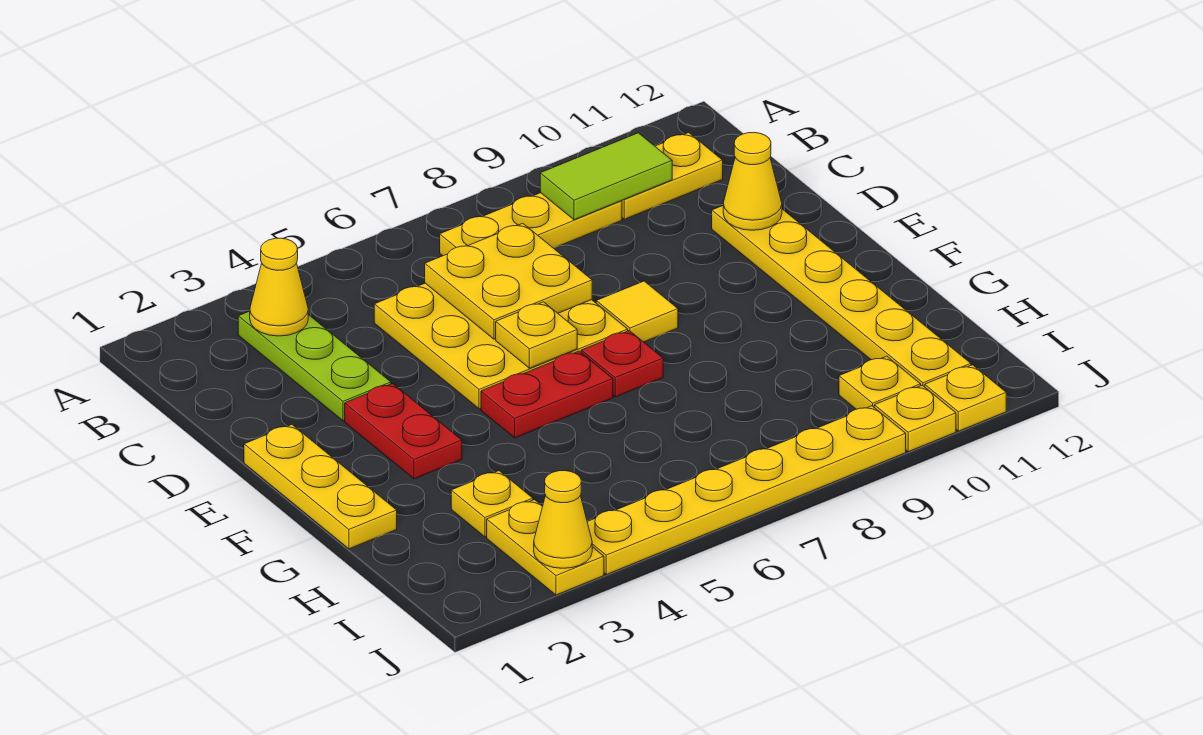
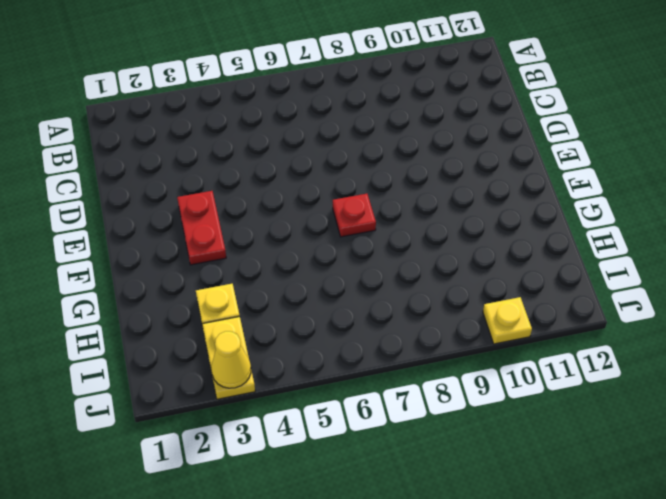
none -> lime 1x3 plate [238,311,391,421]
none -> yellow 1x3 plate [440,193,622,256]
none -> yellow 1x2 plate [622,133,723,219]

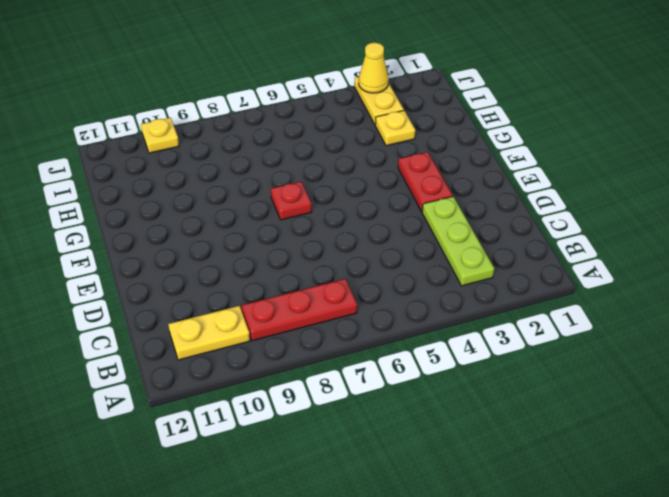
red 1x3 plate [241,279,357,341] -> yellow 1x3 plate [440,193,622,256]
none -> yellow 3x3 plate [374,283,628,409]
none -> yellow 1x6 plate [712,206,971,387]
none -> yellow 1x3 plate [244,425,397,549]

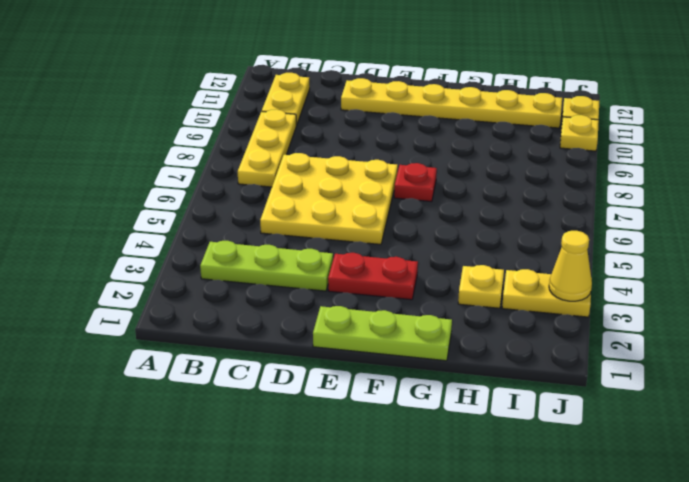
lime 1x3 plate [313,306,452,361] -> yellow 1x3 plate [244,425,397,549]
none -> yellow 1x1 tile [596,281,678,342]
none -> red 1x2 plate [481,351,613,438]
none -> yellow 1x1 plate [839,356,921,409]

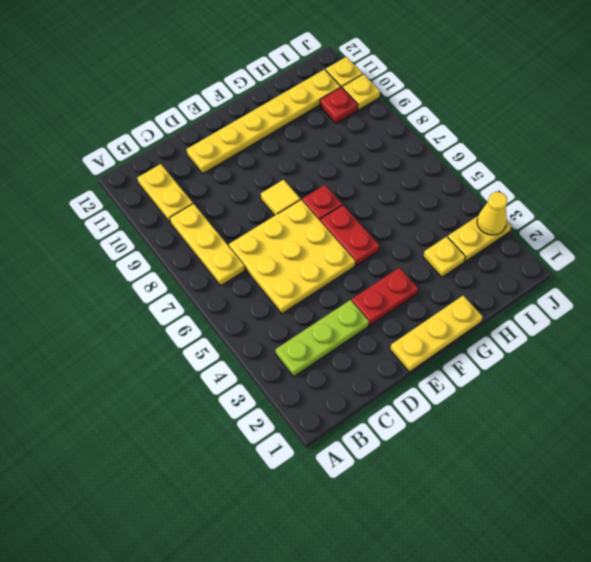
red 1x1 plate [320,87,358,123] -> yellow 1x1 plate [839,356,921,409]
none -> yellow 1x6 plate [587,406,906,575]
none -> yellow 1x1 cone [250,238,308,336]
none -> lime 1x2 tile [540,133,672,220]

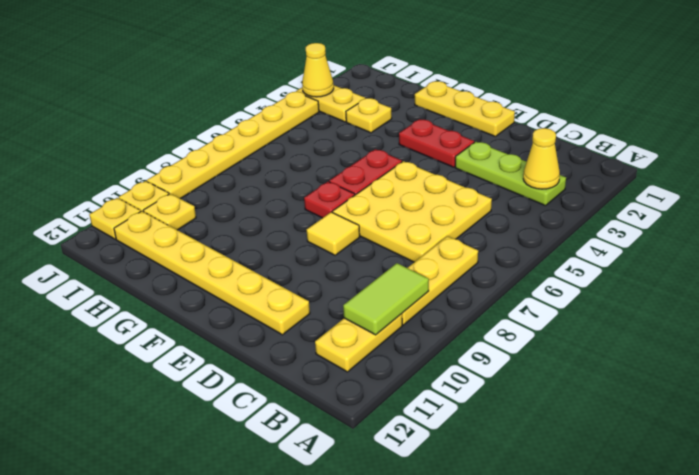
none -> yellow 2x2 plate [425,223,592,339]
none -> yellow 1x1 cone [723,132,782,230]
none -> yellow 1x1 plate [496,302,577,368]

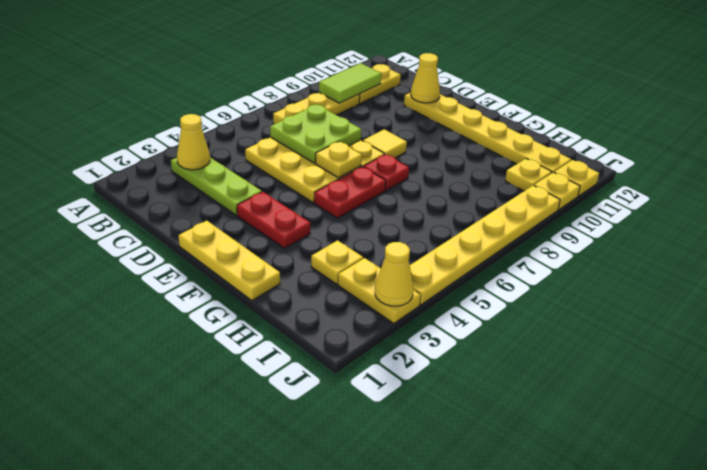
lime 2x2 plate [270,105,361,163] -> yellow 2x2 plate [425,223,592,339]

